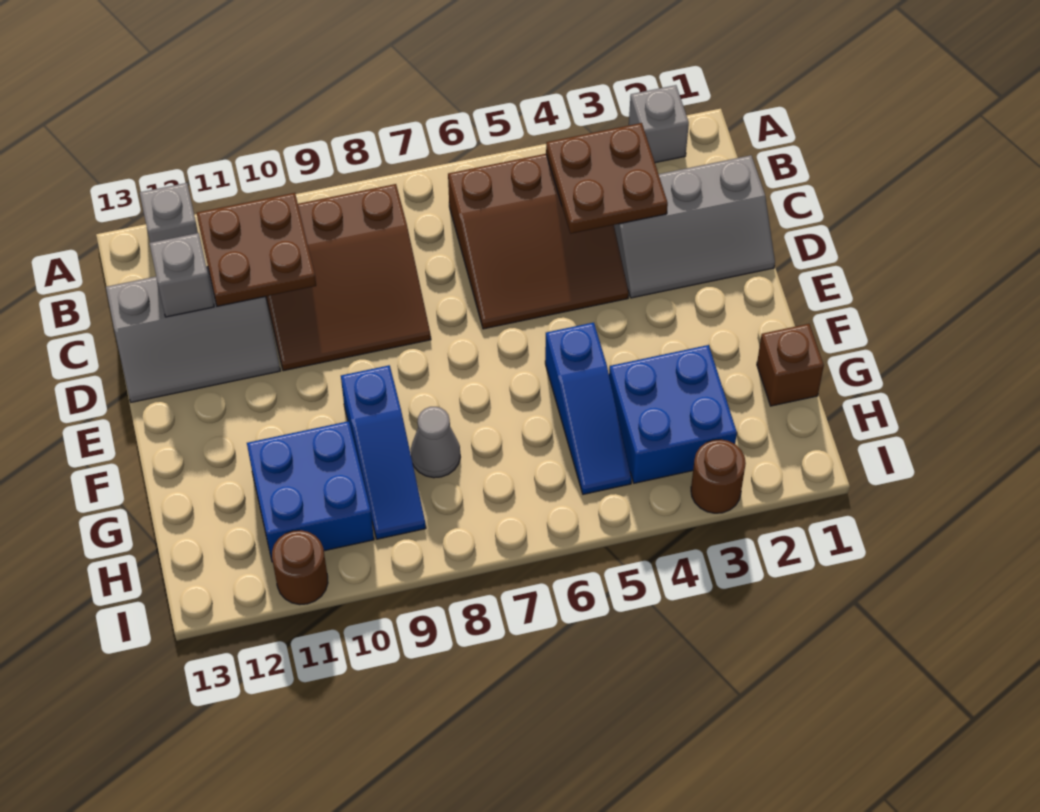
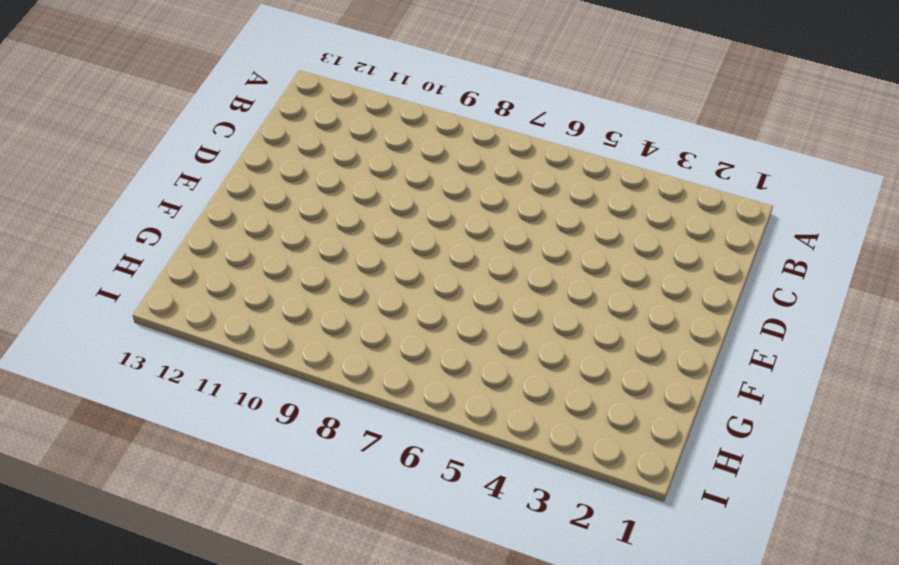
none -> grey 1x1 brick [629,85,689,163]
none -> grey 1x1 brick [140,183,198,243]
none -> brown 3x3 slope [448,154,629,329]

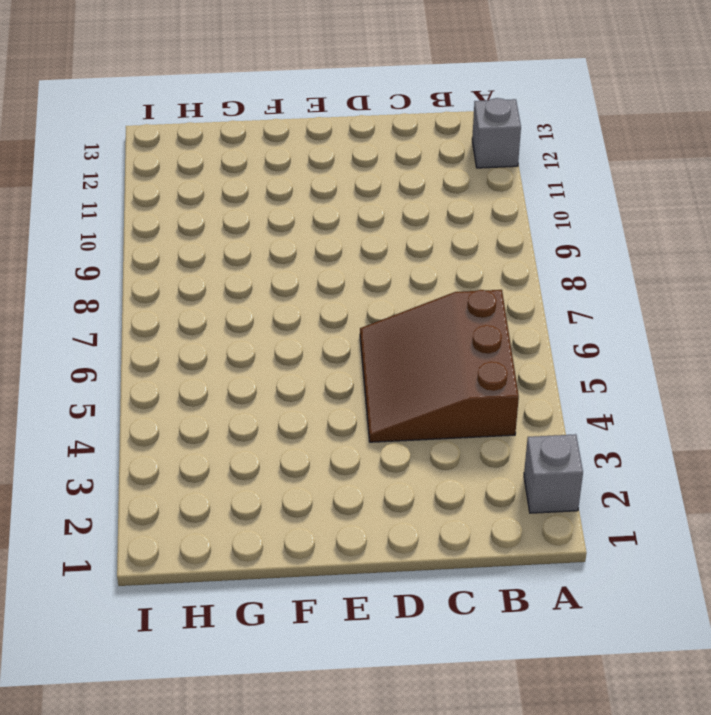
none -> brown 3x3 slope [266,184,431,371]
none -> grey 2x3 slope [614,155,775,298]
none -> grey 2x3 slope [106,266,280,402]

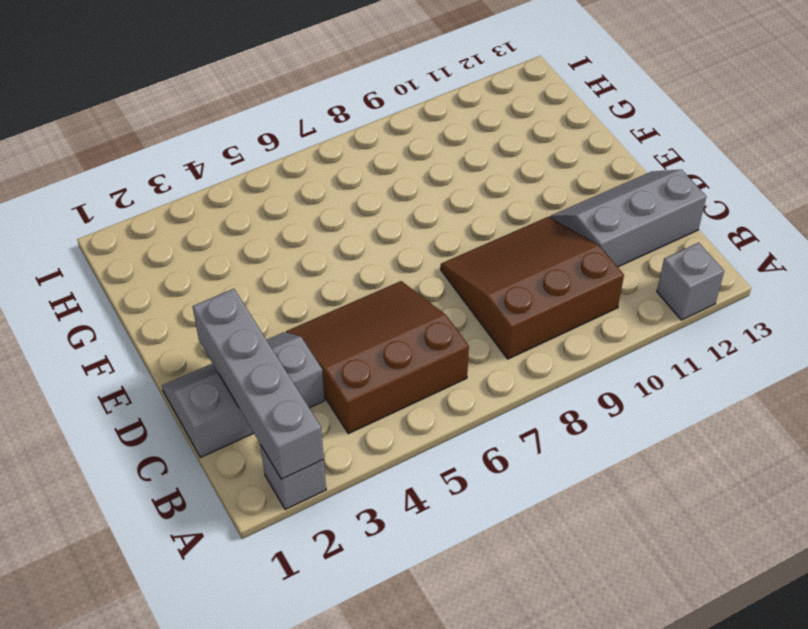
grey 1x4 brick [193,289,324,479] -> none
none -> blue 1x3 slope [545,323,632,494]
none -> blue 1x3 slope [341,365,426,539]
none -> brown 1x1 brick [757,324,824,406]

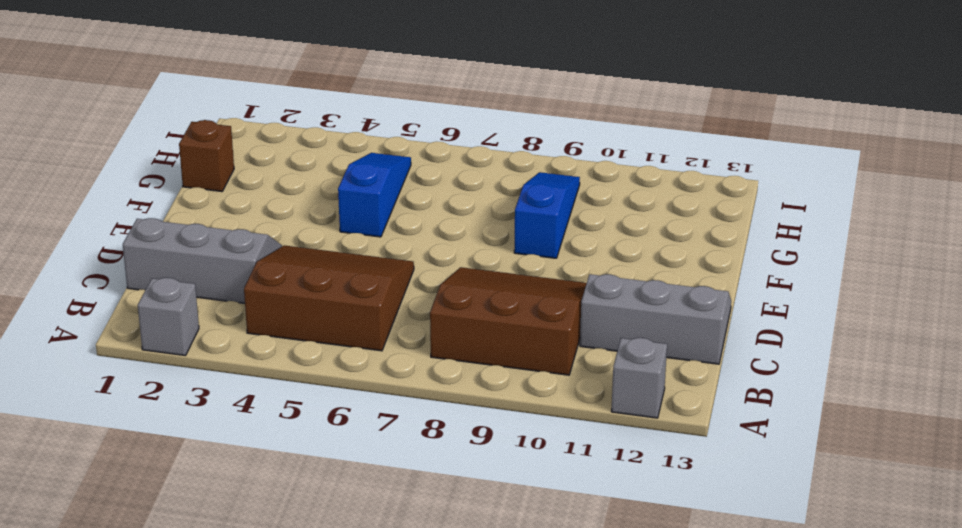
none -> blue 2x2 brick [609,345,737,483]
none -> grey 1x1 cone [411,407,460,478]
none -> blue 2x2 brick [247,421,374,562]

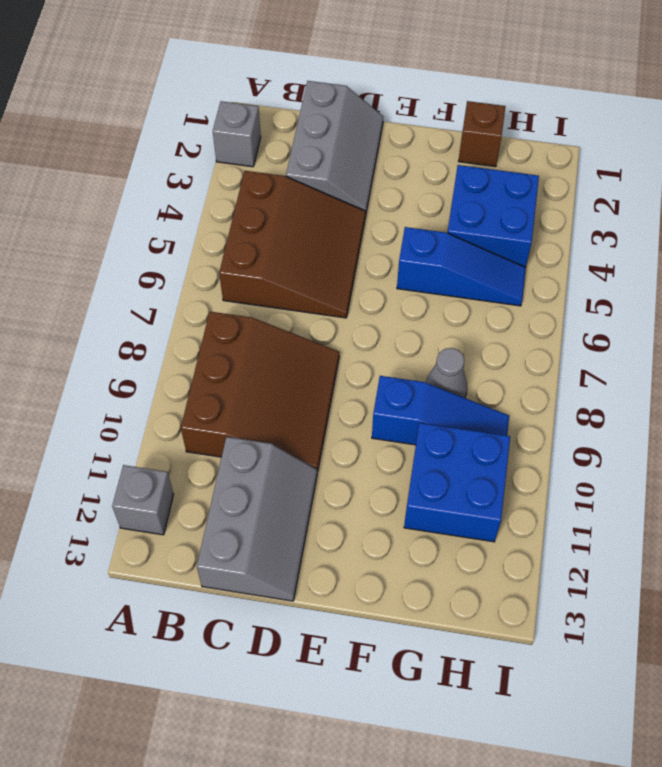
none -> brown 1x1 round brick [691,439,746,513]
none -> brown 1x1 round brick [272,530,328,605]
none -> brown 2x2 plate [546,123,668,234]

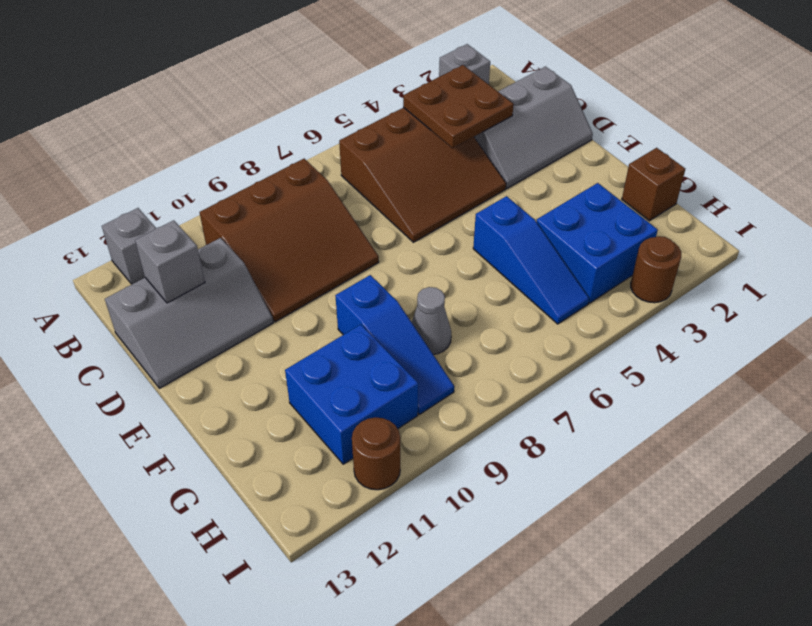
none -> brown 2x2 plate [197,193,316,306]

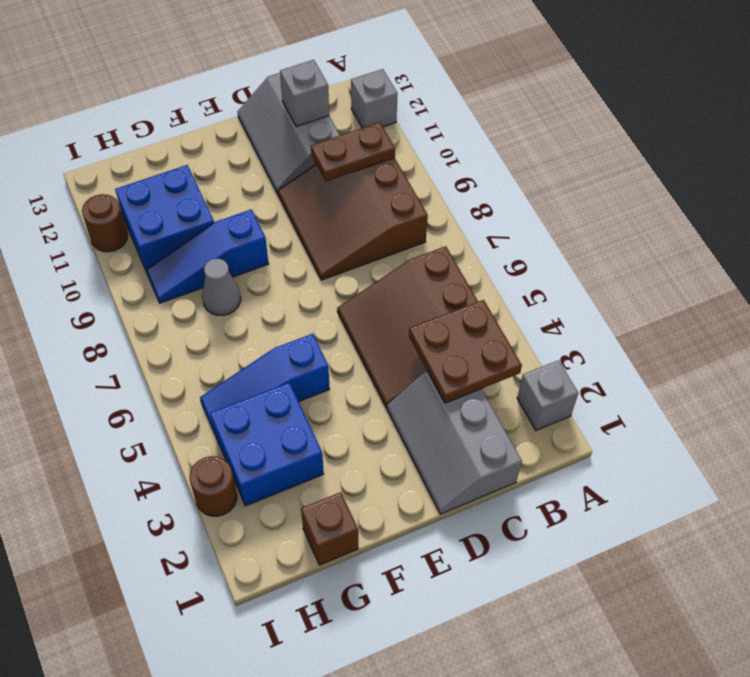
brown 1x2 plate [311,122,395,181] -> brown 2x2 plate [197,193,316,306]

